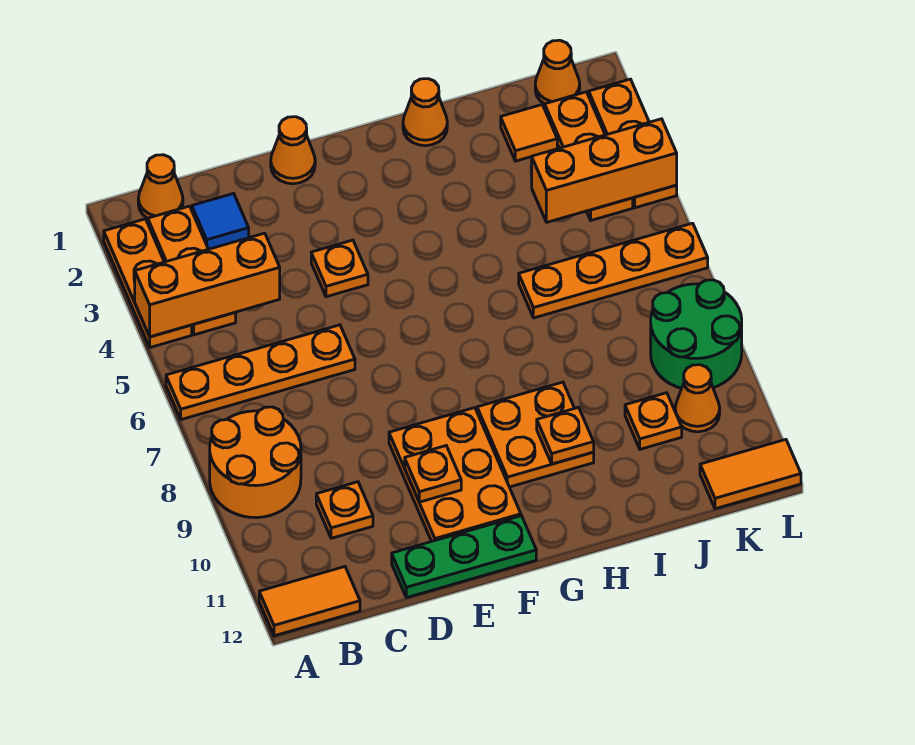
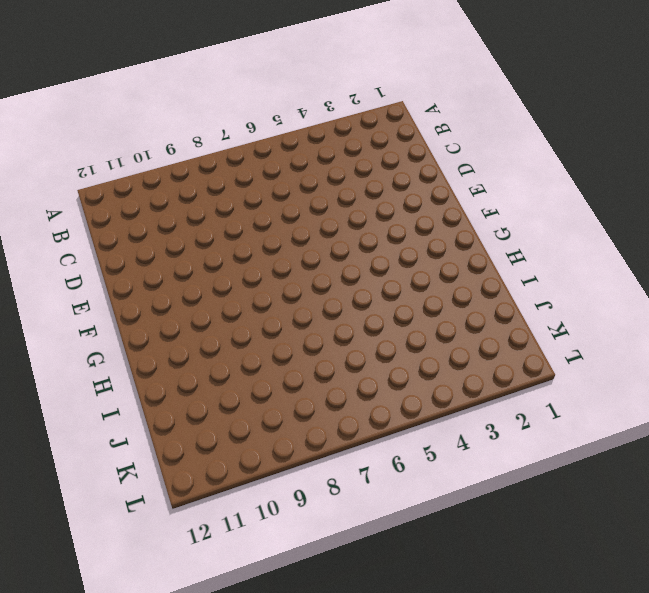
none -> orange 1x3 plate [104,219,192,347]
none -> orange 1x4 plate [166,325,355,420]
none -> orange 2x2 round brick [210,407,301,518]

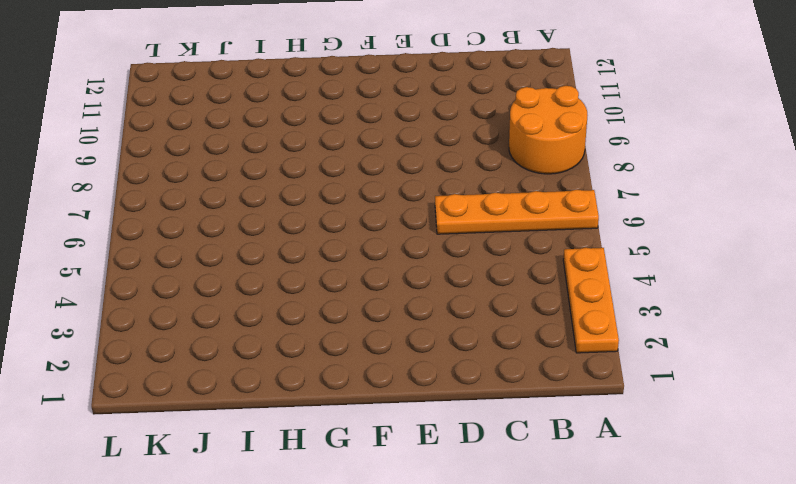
none -> orange 1x2 tile [259,567,360,636]
none -> orange 1x1 cone [138,155,183,218]
none -> orange 1x3 plate [148,206,236,335]

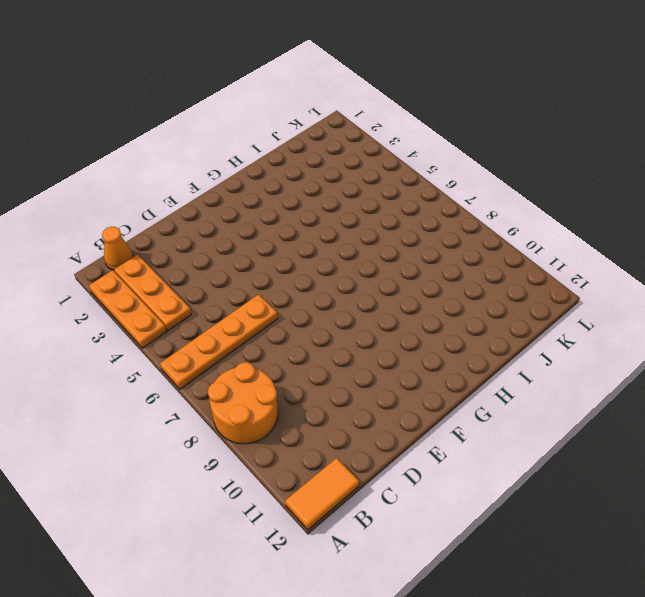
none -> blue 1x1 tile [192,194,249,249]
none -> orange 1x1 plate [316,482,373,538]
none -> green 1x3 plate [392,516,536,598]

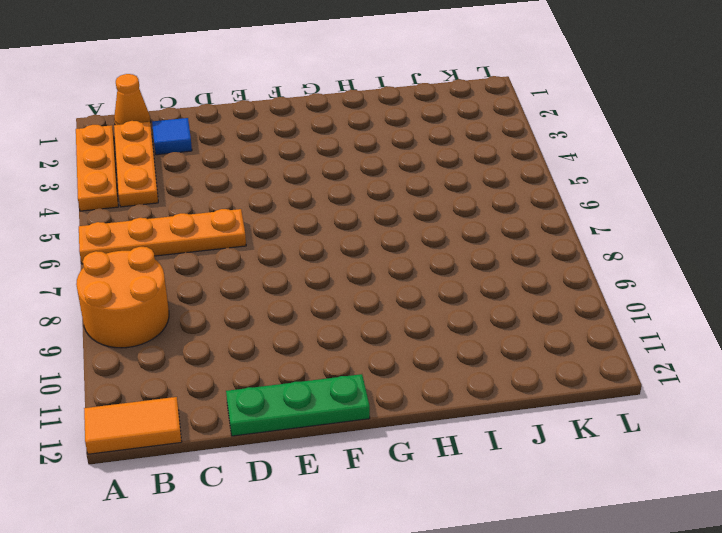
none -> orange 1x1 plate [316,482,373,538]
none -> orange 1x1 cone [271,117,315,184]
none -> orange 1x1 plate [311,240,368,297]

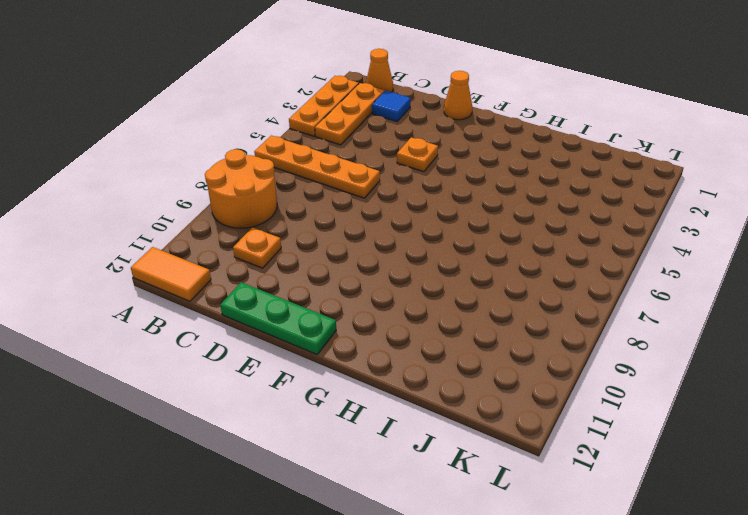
none -> orange 2x3 plate [389,408,521,541]
none -> orange 2x2 plate [477,382,594,487]
none -> orange 1x1 cone [403,79,447,146]

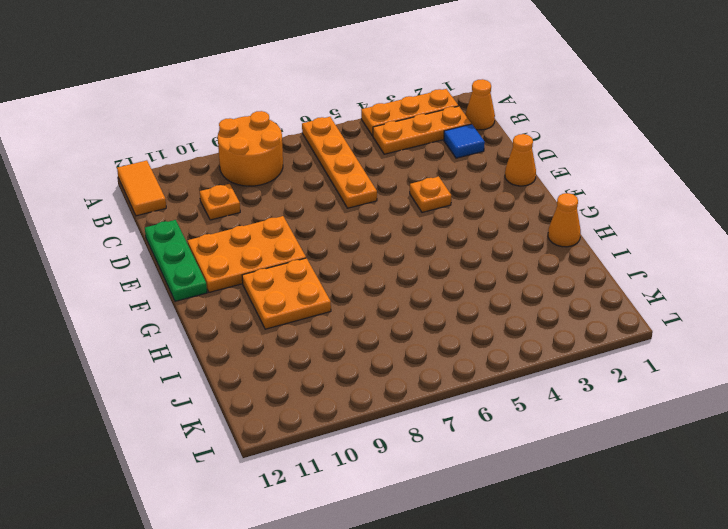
none -> orange 1x4 plate [519,223,708,318]
none -> orange 1x1 tile [501,105,557,161]
none -> orange 1x1 plate [625,393,682,449]

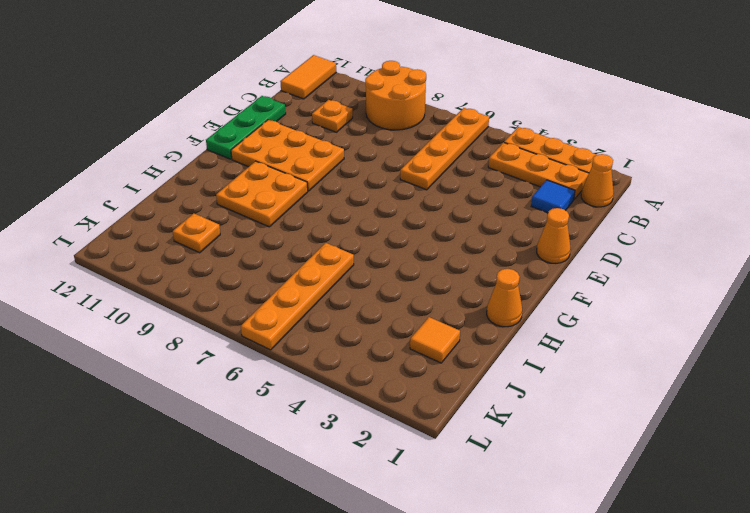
none -> orange 1x1 plate [311,240,368,297]
none -> orange 1x1 cone [535,40,580,104]
none -> orange 1x3 plate [545,92,633,220]

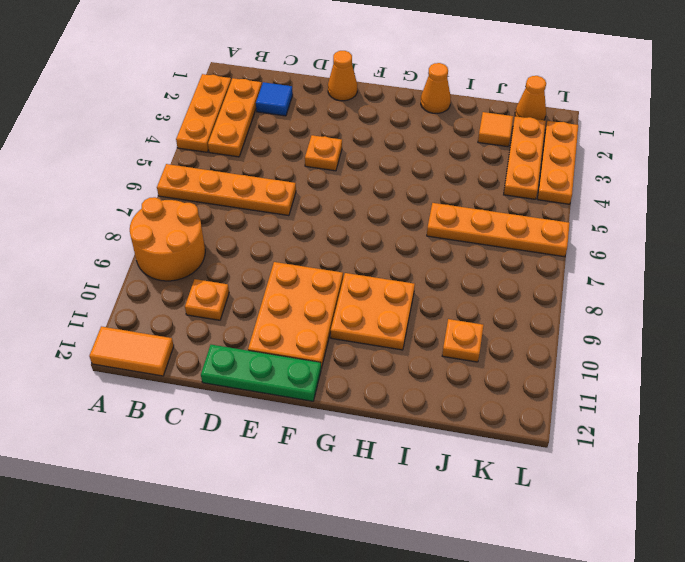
none -> orange 1x1 cone [138,155,183,218]
none -> green 2x2 round brick [651,280,742,388]
none -> orange 1x1 cone [675,365,720,432]

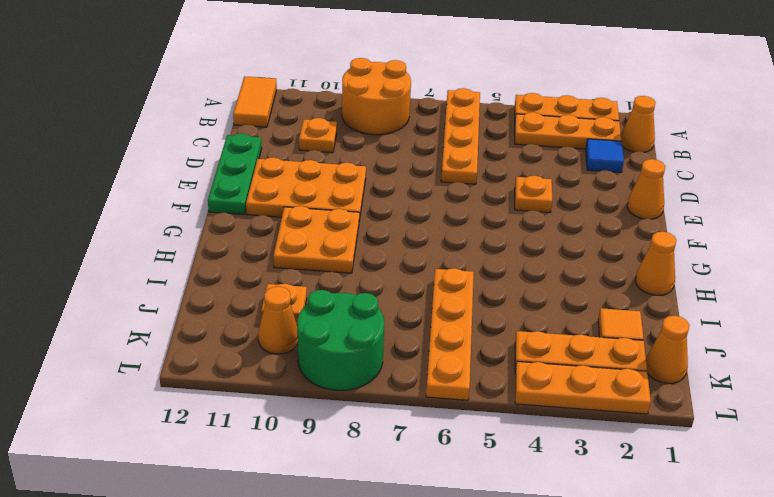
none -> orange 1x2 tile [700,440,801,509]
none -> orange 1x3 brick [135,233,280,337]
none -> orange 1x1 plate [405,446,461,502]

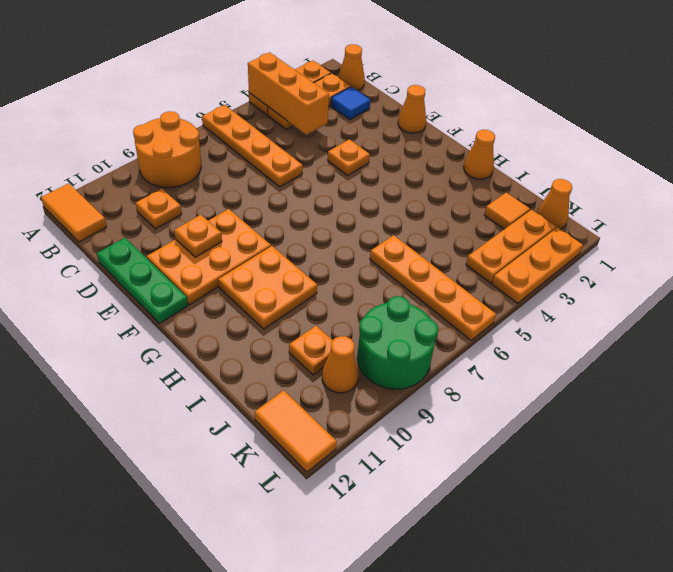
none -> orange 1x1 plate [537,407,594,464]
none -> orange 1x3 brick [532,119,677,222]

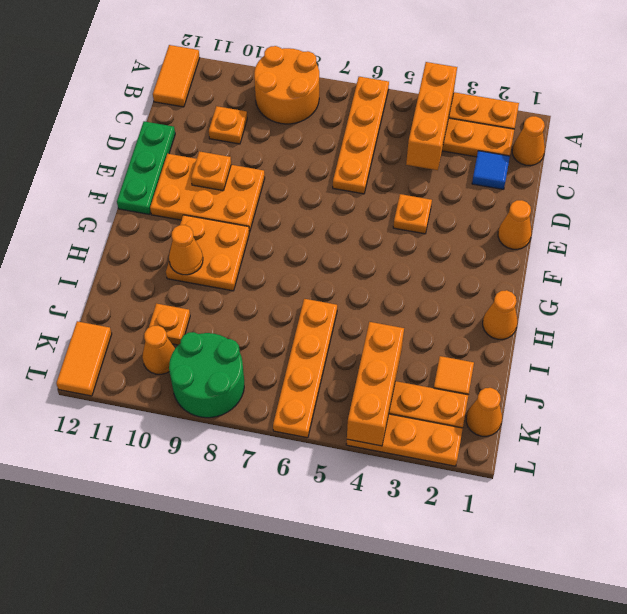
orange 1x1 cone [169,225,203,275] -> orange 1x1 plate [537,407,594,464]

